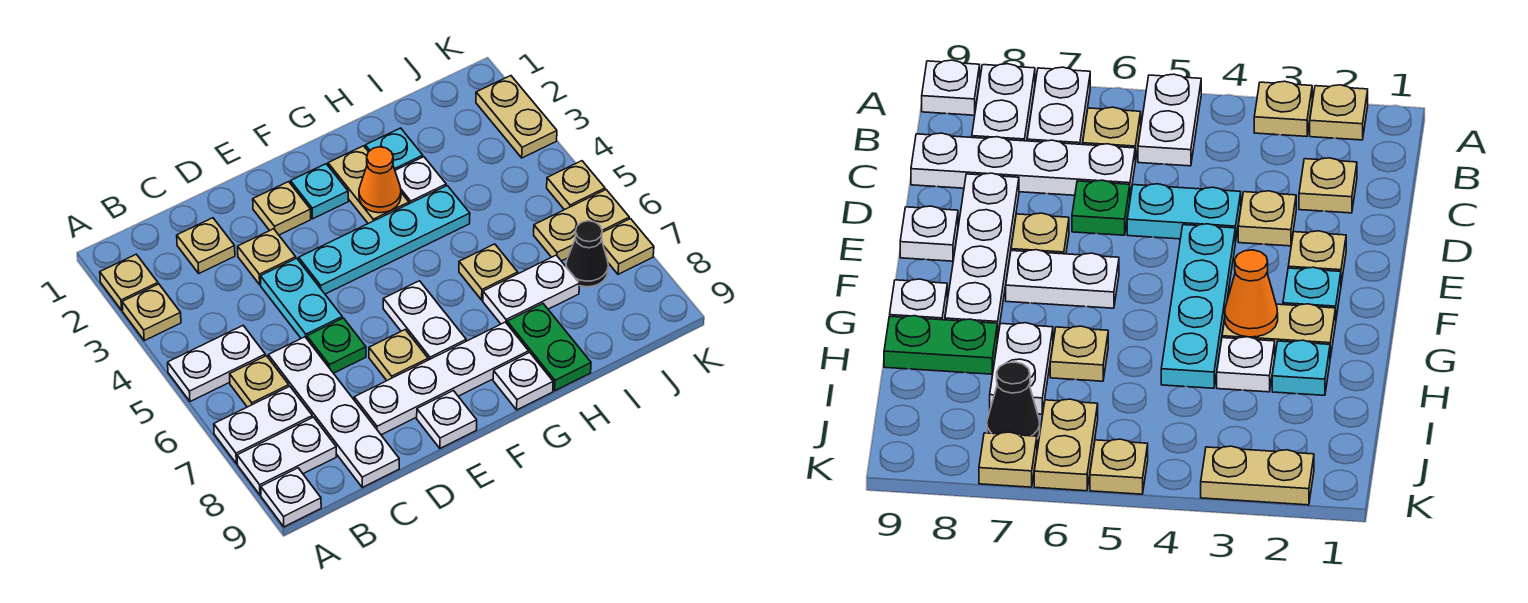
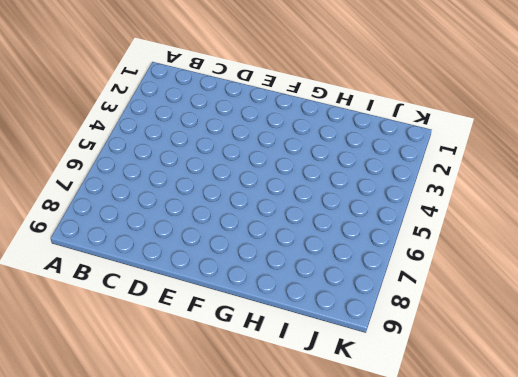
none -> tan 1x1 plate [100,254,158,310]
none -> tan 1x1 plate [122,284,181,341]
none -> white 1x2 plate [168,326,265,402]
none -> white 1x2 plate [214,386,312,464]

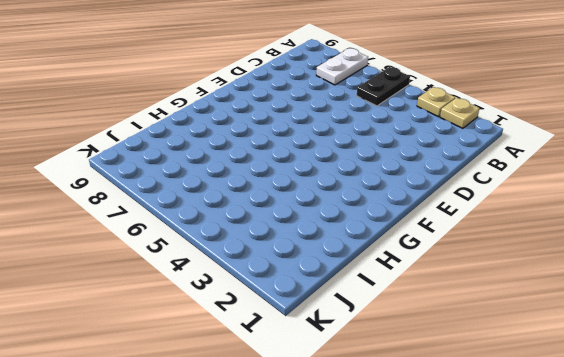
black 1x2 plate [357,67,410,106] -> white 1x2 plate [168,326,265,402]
none -> white 1x2 plate [237,417,336,495]
none -> white 1x1 plate [261,468,321,527]
none -> tan 1x1 plate [230,356,289,407]
none -> tan 1x1 plate [177,218,235,273]

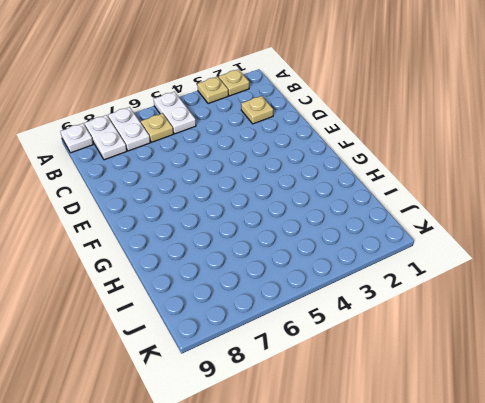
none -> white 1x4 plate [268,337,399,487]
none -> tan 1x1 plate [238,229,296,285]
none -> cyan 1x2 plate [260,258,342,339]
none -> green 1x1 plate [307,318,366,373]

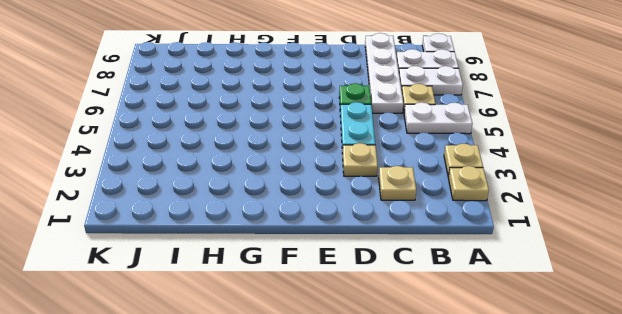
none -> white 1x4 plate [354,322,529,435]
none -> tan 1x1 plate [253,182,311,235]
none -> cyan 1x4 plate [299,186,470,294]
none -> tan 1x1 plate [369,330,428,380]

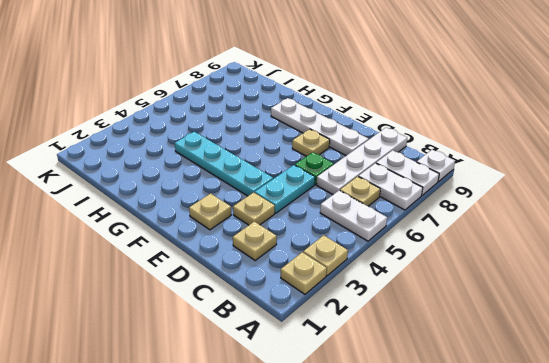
none -> white 1x1 plate [417,391,477,448]
none -> cyan 1x1 plate [291,164,348,219]
none -> white 1x2 plate [383,281,466,360]
none -> tan 1x2 plate [328,146,409,224]

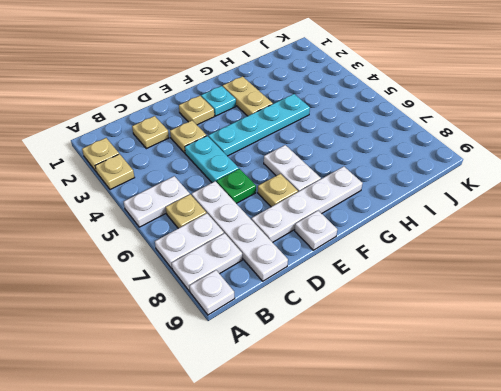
none -> white 1x1 plate [493,352,553,410]
none -> cyan 1x1 plate [365,128,423,170]
none -> white 1x1 plate [395,157,446,204]
none -> tan 1x1 plate [459,244,518,300]

